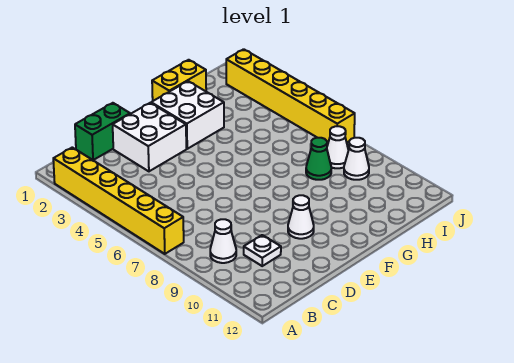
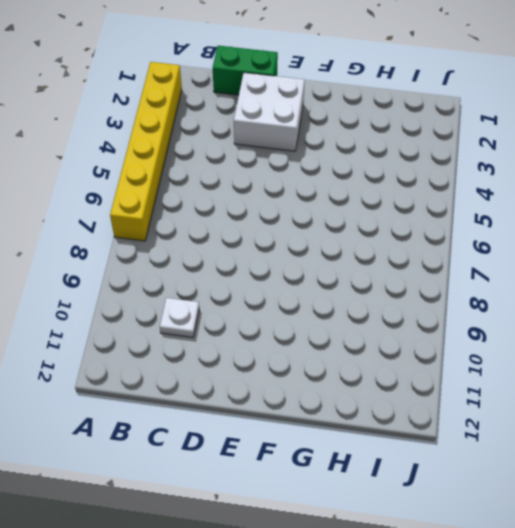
none -> white 1x1 cone [210,219,236,263]
none -> white 1x1 cone [288,195,314,239]
none -> white 2x2 brick [151,81,224,149]

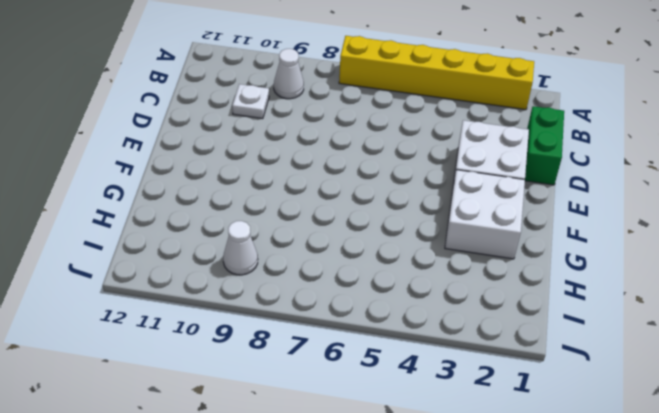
none -> white 1x1 cone [288,195,314,239]
none -> yellow 1x2 brick [152,60,206,101]
none -> green 1x1 cone [306,138,331,180]

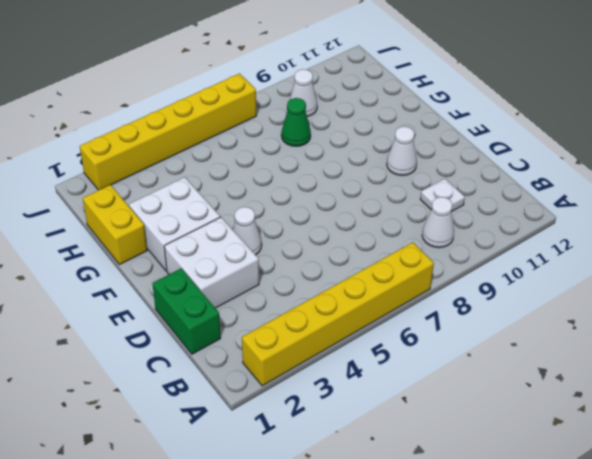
white 1x1 cone [233,207,262,255] -> white 1x1 cone moved to [327,126,349,168]

